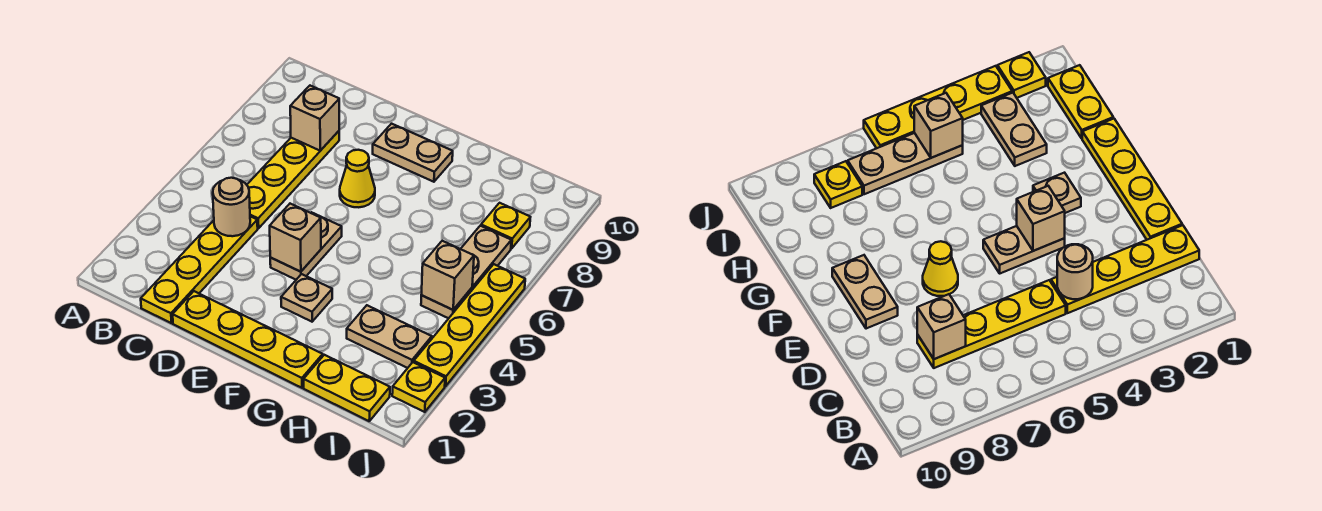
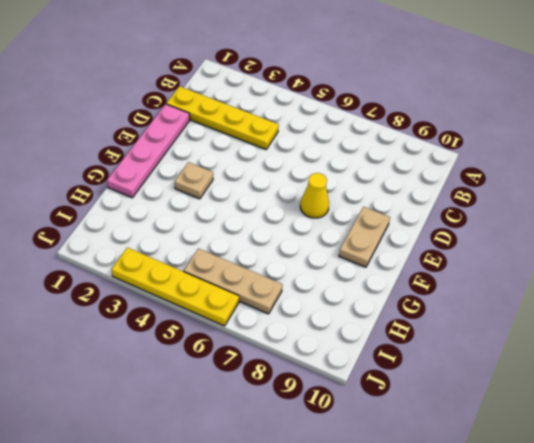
pink 1x4 plate [107,104,190,198] -> yellow 1x4 plate [173,291,323,388]
none -> yellow 1x4 plate [247,131,339,228]
none -> tan 1x2 plate [270,212,342,280]
none -> yellow 1x2 plate [304,355,390,421]

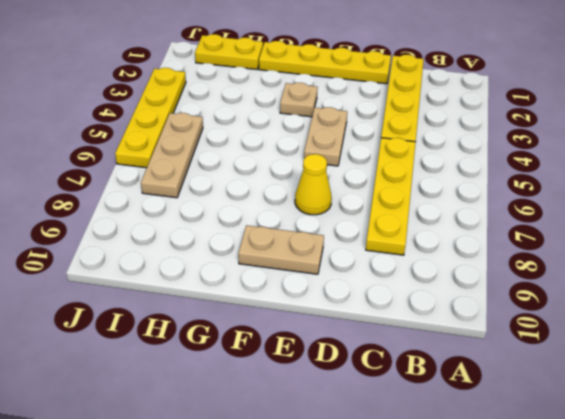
none -> tan 1x2 plate [347,305,432,368]
none -> yellow 1x1 plate [481,203,530,249]
none -> yellow 1x1 plate [392,362,445,412]

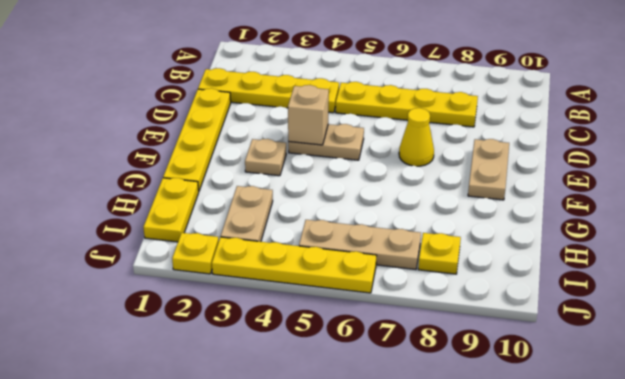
none -> tan 1x1 round brick [213,178,250,236]
none -> tan 1x1 brick [290,86,339,151]
none -> tan 1x1 brick [421,241,474,310]

